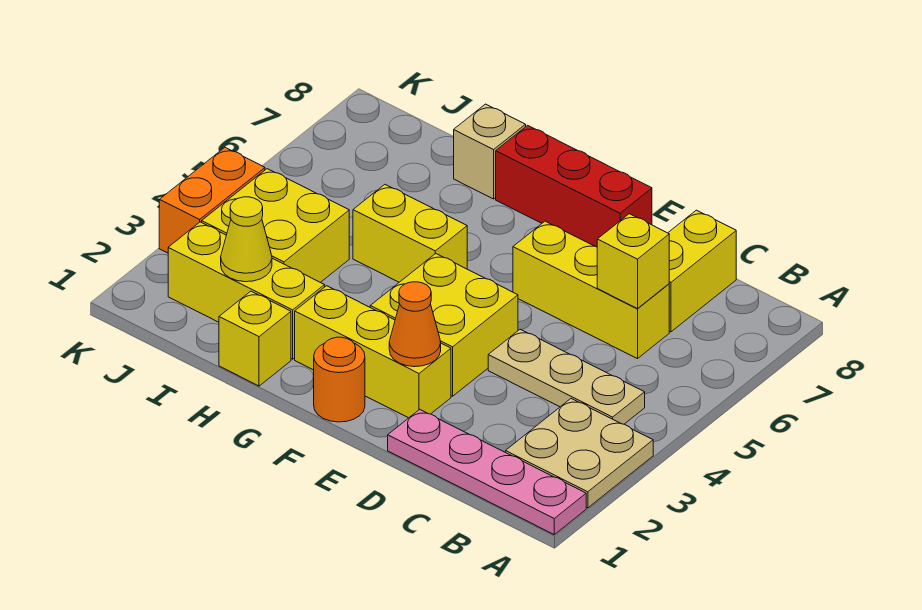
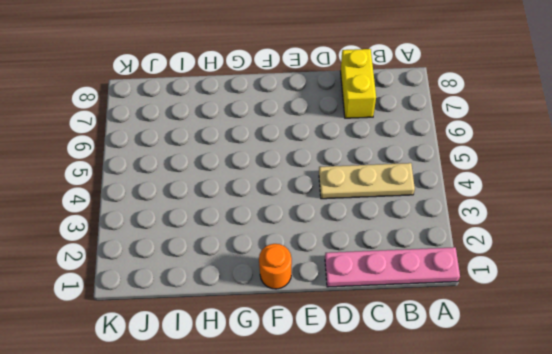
none -> tan 2x2 plate [506,399,653,508]
none -> yellow 1x3 brick [513,221,669,359]
none -> yellow 1x3 brick [295,286,451,418]

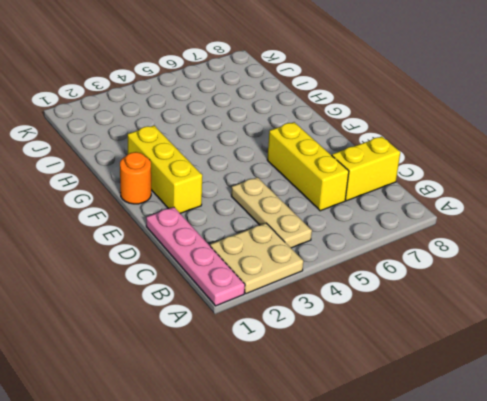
none -> yellow 2x2 brick [370,254,518,396]
none -> red 1x3 brick [496,125,652,247]
none -> yellow 1x2 brick [353,185,467,282]

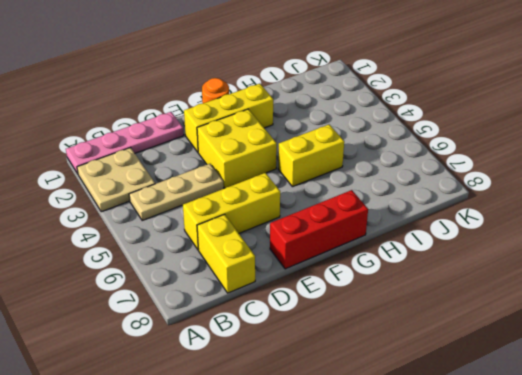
none -> yellow 1x1 brick [219,291,291,386]
none -> yellow 1x3 brick [168,222,325,359]
none -> tan 1x1 brick [454,104,526,199]

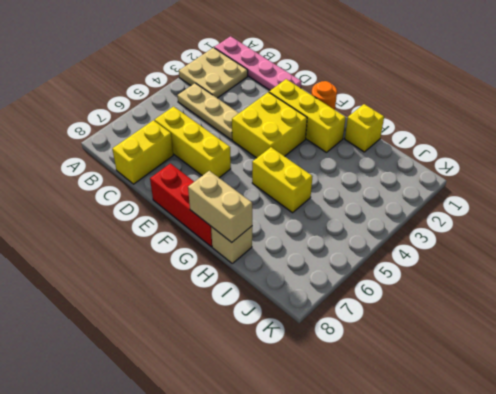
tan 1x2 brick [188,171,252,242] -> none
none -> yellow 1x3 brick [168,222,325,359]
none -> yellow 2x2 brick [202,169,349,282]
none -> orange 1x2 brick [159,148,265,253]

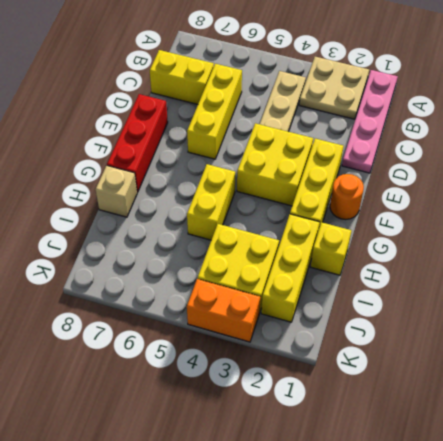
none -> yellow 1x1 brick [597,214,669,309]
none -> orange 1x1 cone [389,282,441,367]
none -> yellow 1x1 cone [221,197,272,282]

